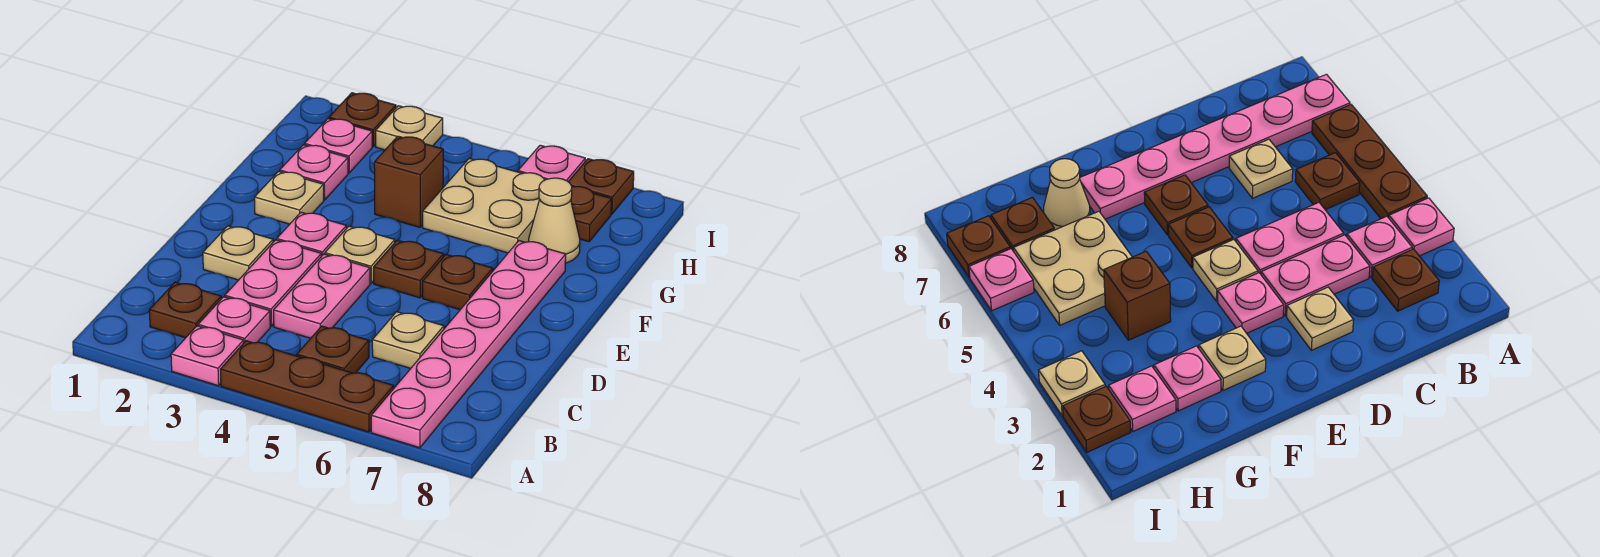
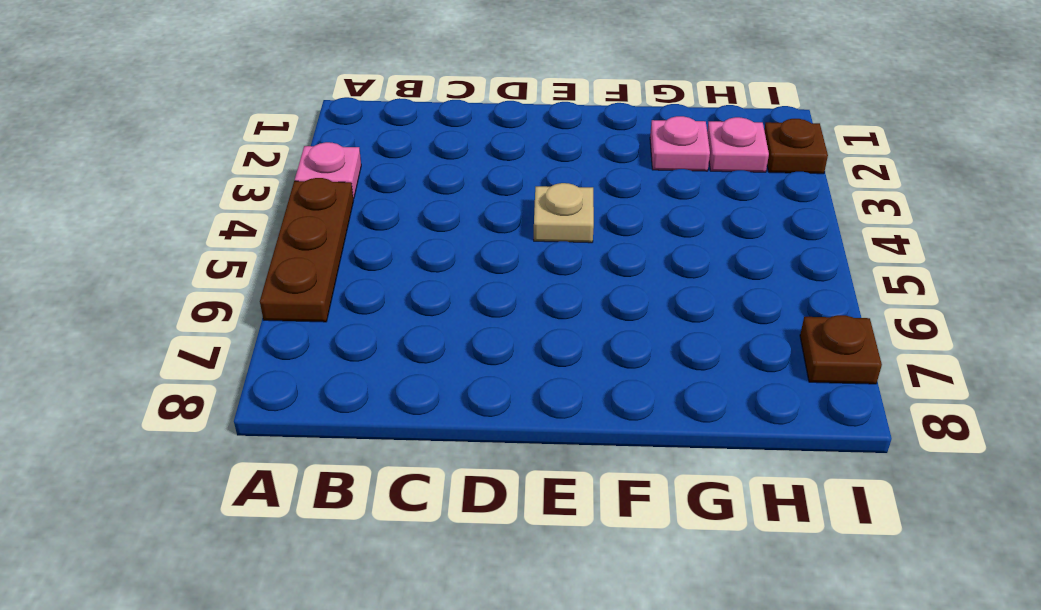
none -> pink 1x6 plate [371,241,566,448]
none -> brown 1x1 plate [149,282,221,338]
none -> pink 1x1 plate [198,297,270,343]

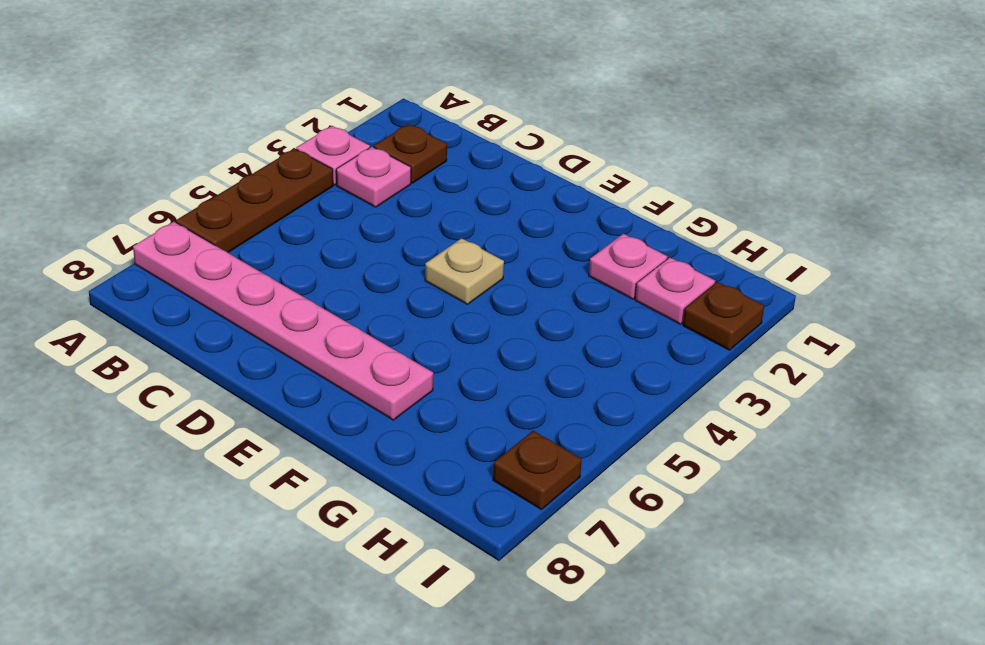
none -> brown 1x1 plate [297,326,369,373]
none -> pink 1x2 plate [225,240,321,326]
none -> pink 1x2 plate [274,254,370,338]

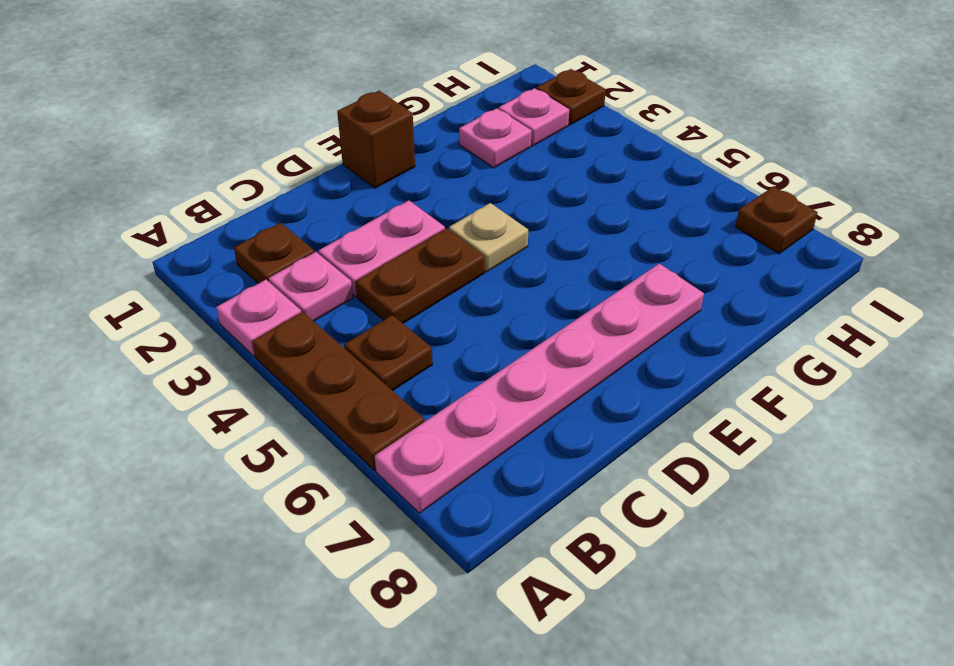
brown 1x2 plate [356,228,485,323] -> pink 1x2 plate [274,254,370,338]
brown 1x1 brick [337,91,415,188] -> brown 1x1 brick moved to [374,136,443,227]
none -> tan 1x1 plate [372,312,444,368]
none -> tan 1x1 plate [203,226,273,280]
none -> pink 1x1 plate [277,212,346,256]

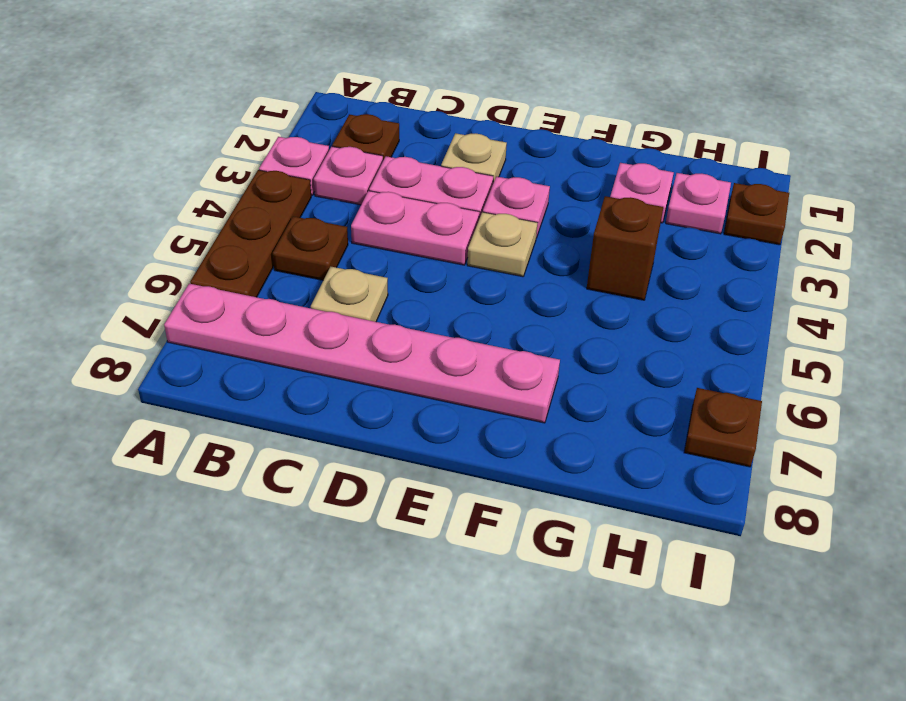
none -> brown 1x1 plate [374,240,444,298]
none -> brown 1x1 plate [423,254,493,310]
none -> tan 1x1 plate [255,171,324,224]

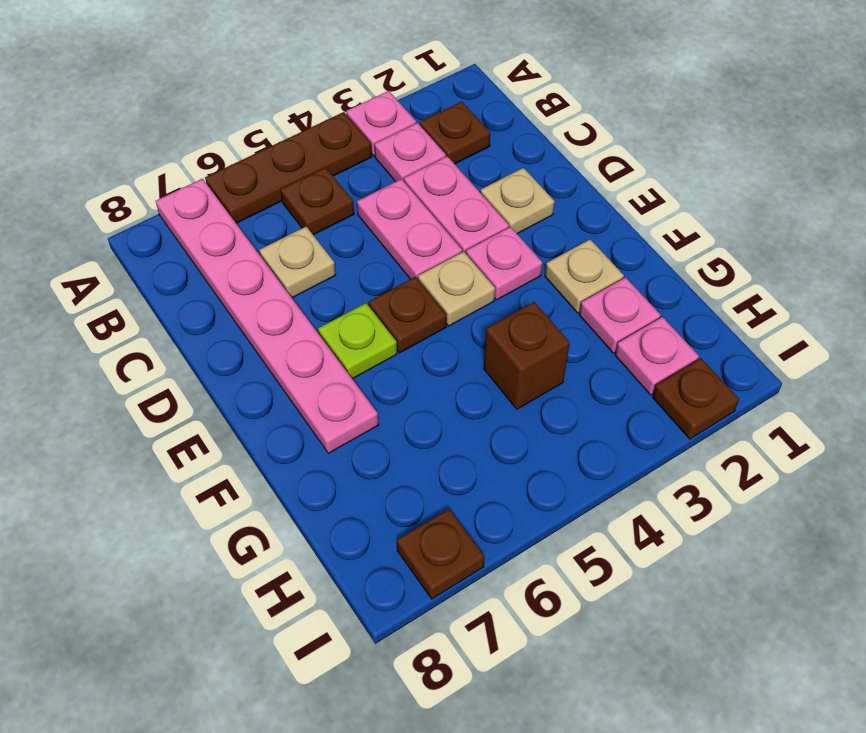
lime 1x1 plate [318,303,397,379] -> brown 1x1 plate [423,254,493,310]
none -> tan 2x2 plate [423,158,544,253]
none -> tan 1x1 cone [529,178,580,263]
none -> brown 1x1 plate [571,186,611,242]

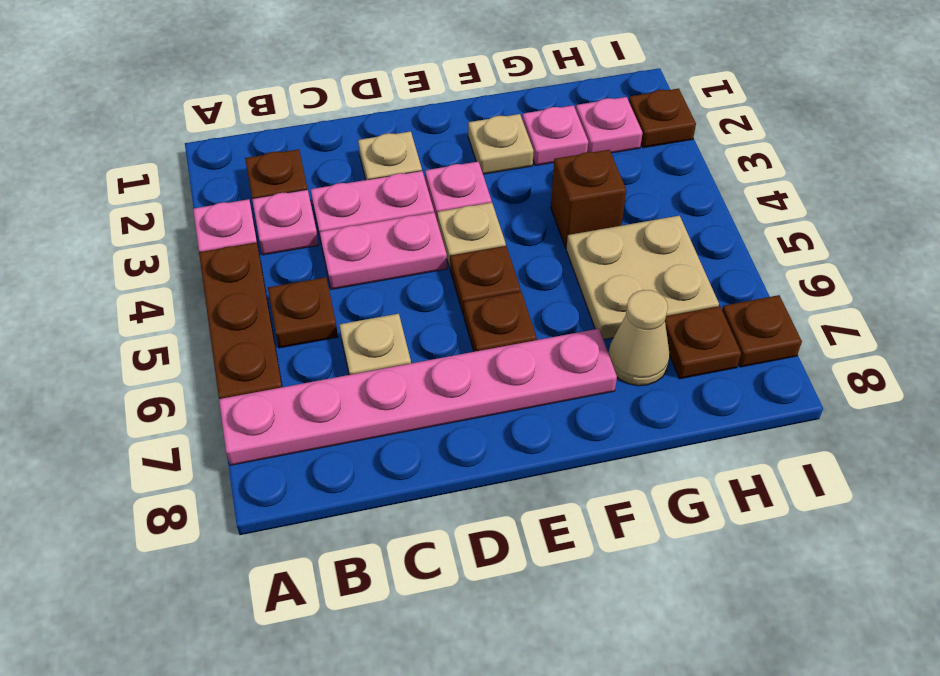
none -> tan 1x1 plate [376,106,443,150]
none -> pink 1x1 plate [518,145,585,181]

